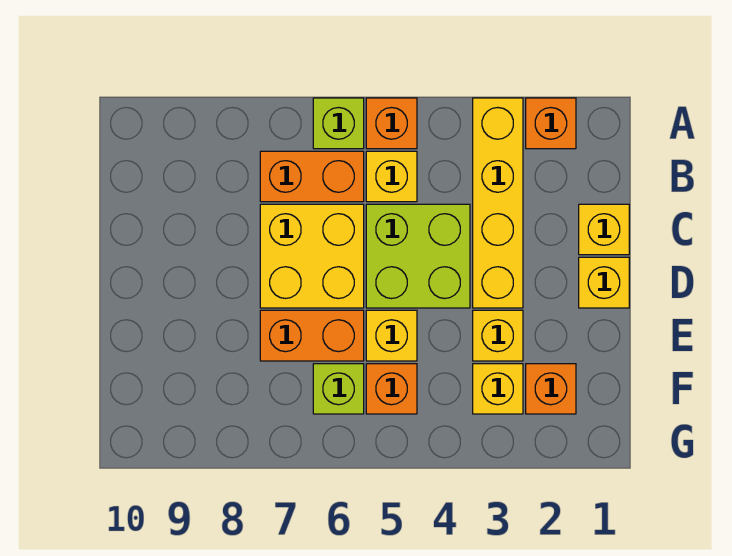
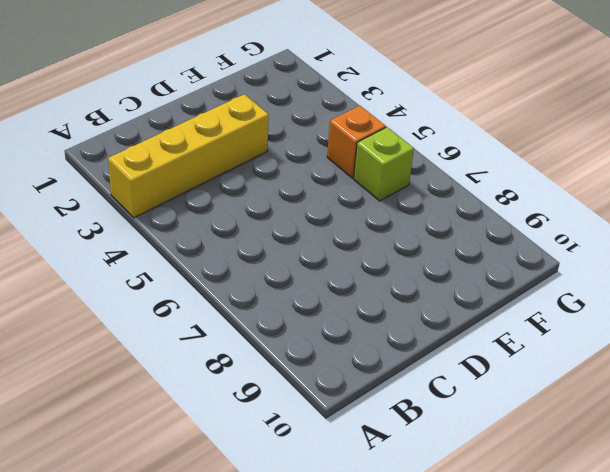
none -> orange 1x1 brick [526,98,576,149]
none -> orange 1x1 brick [366,98,417,149]
none -> lime 1x1 brick [313,98,364,149]

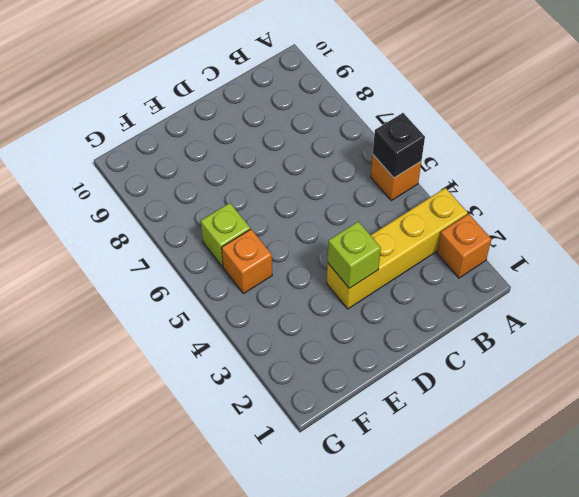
black 1x1 brick [373,113,425,178] -> none
lime 1x1 brick [328,221,381,288] -> lime 1x1 brick moved to [313,98,364,149]
none -> yellow 1x1 brick [366,151,417,202]
none -> orange 1x2 brick [260,151,364,202]
none -> yellow 1x1 brick [579,204,629,255]

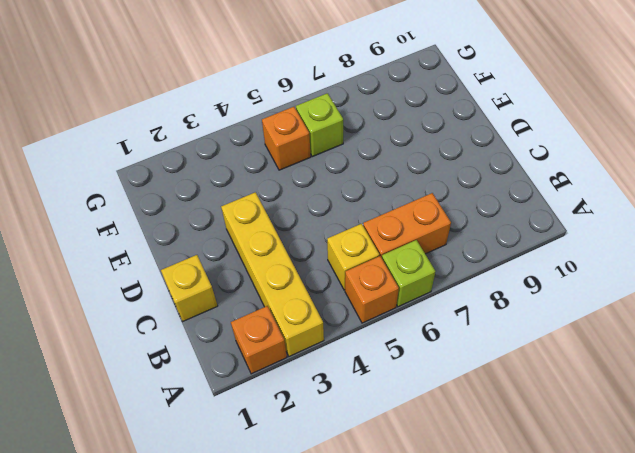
none -> lime 2x2 brick [366,204,470,308]
none -> yellow 2x2 brick [260,204,364,308]
none -> yellow 1x1 brick [579,257,629,308]

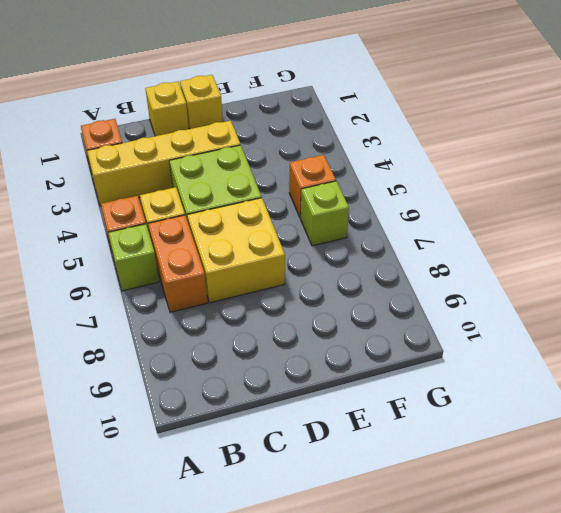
none -> yellow 1x1 brick [473,310,523,361]
none -> yellow 1x1 brick [366,310,417,361]
none -> orange 1x2 brick [260,310,364,361]

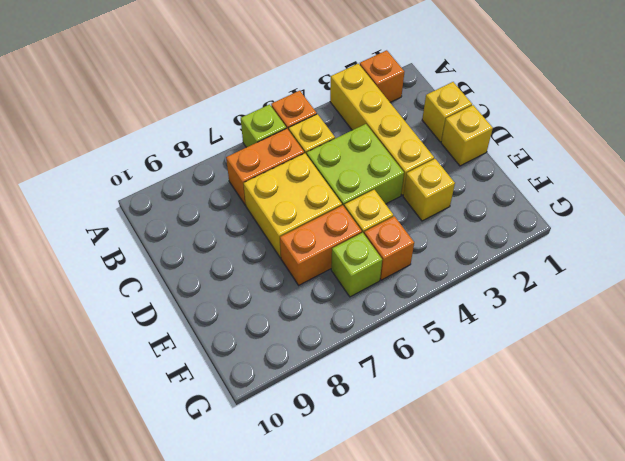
none -> orange 1x1 brick [526,364,576,414]
none -> yellow 1x1 brick [473,364,523,414]

